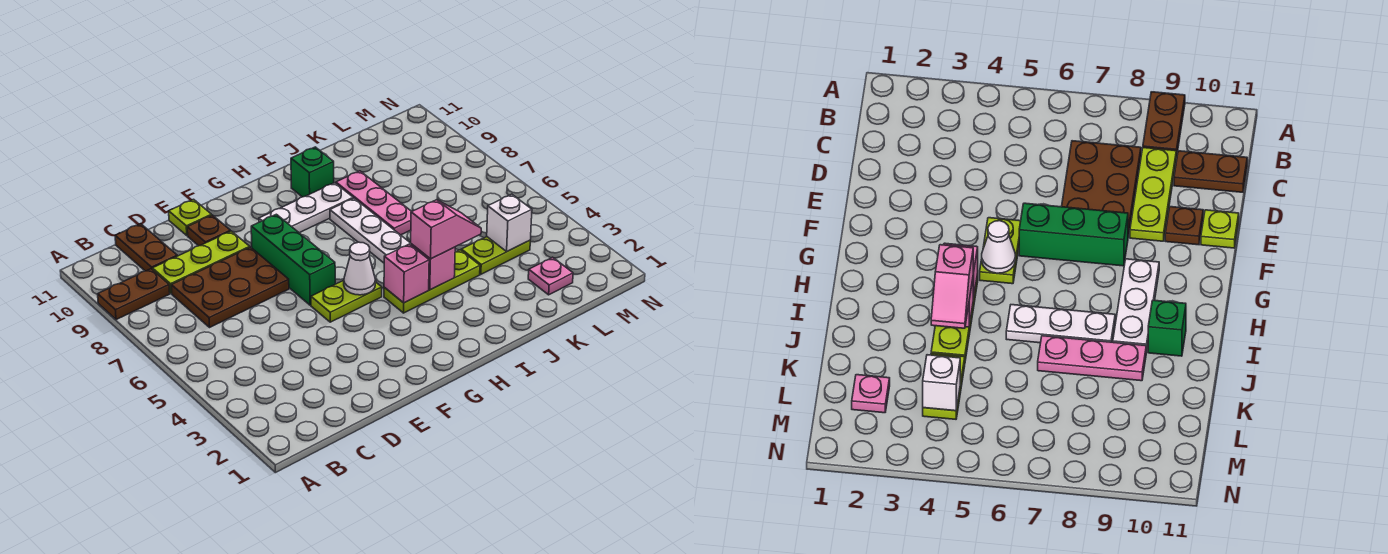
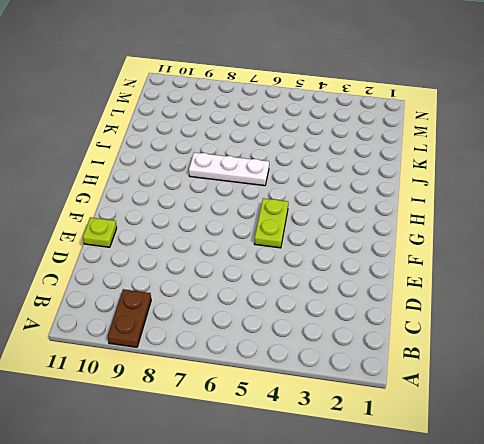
none -> brown 2x3 plate [171,247,289,328]
none -> lime 1x3 plate [152,231,250,293]
none -> brown 1x2 plate [115,224,177,271]

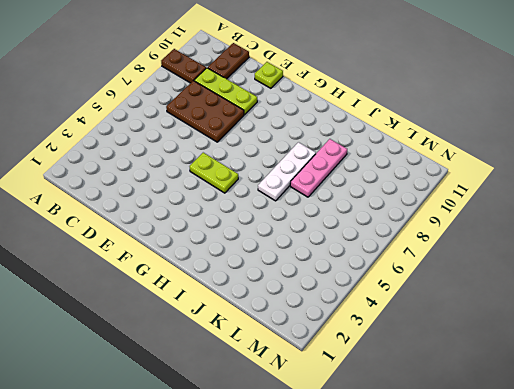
none -> brown 1x1 plate [187,215,230,246]
none -> green 1x3 brick [251,214,335,305]
none -> white 1x3 plate [259,183,353,233]

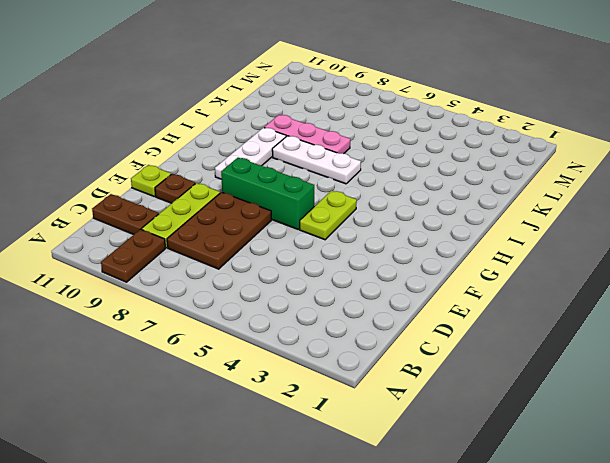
none -> lime 1x3 plate [384,250,480,313]
none -> green 1x1 brick [291,147,334,197]
none -> lime 1x2 plate [461,237,530,274]

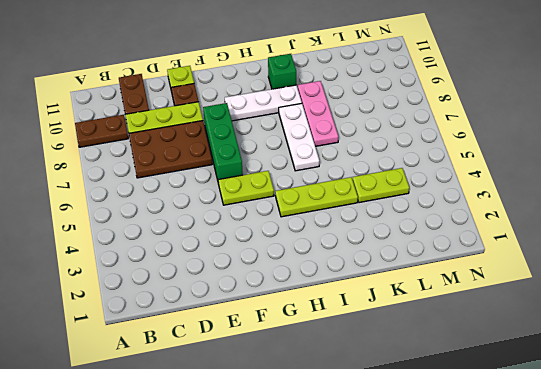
none -> pink 1x1 plate [528,257,573,295]
none -> white 1x1 cone [344,242,375,295]
none -> pink 1x1 brick [384,244,429,303]

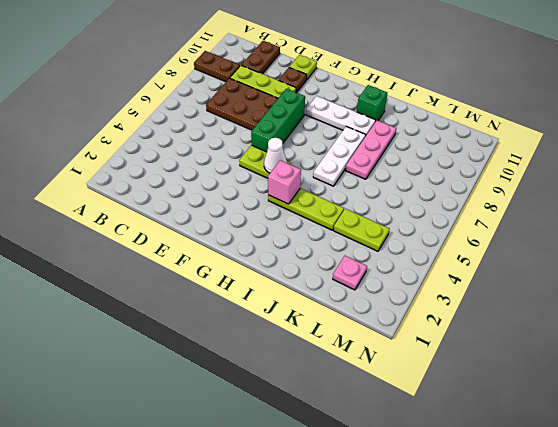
none -> pink 1x1 brick [411,244,455,290]
none -> white 1x1 brick [487,194,532,251]
none -> pink 1x2 slope [411,200,481,259]

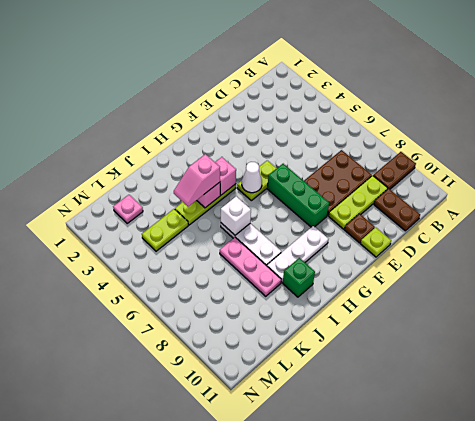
white 1x1 brick [221,196,251,235] -> white 1x1 brick moved to [487,194,532,251]

